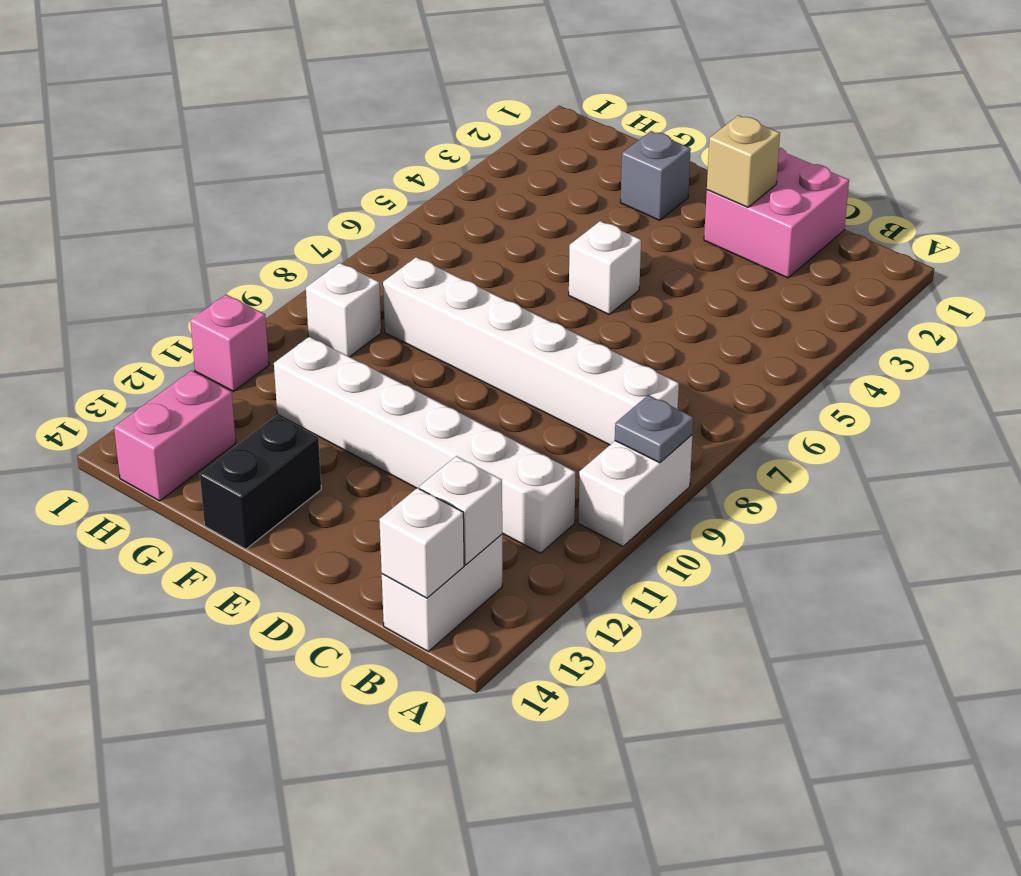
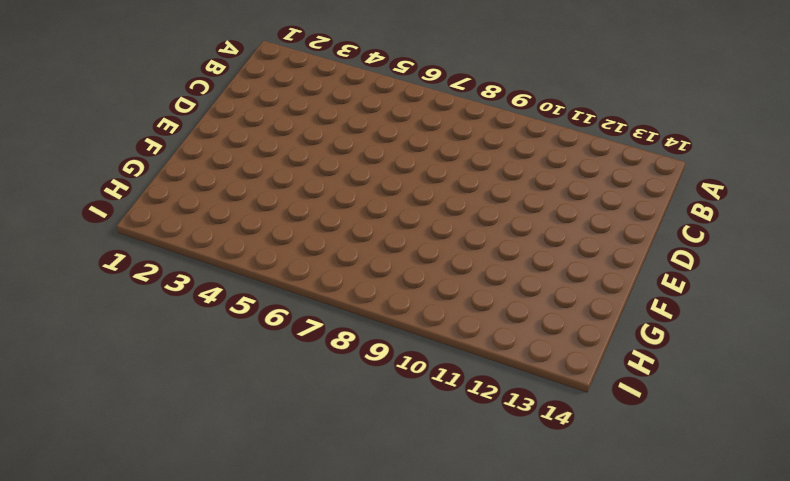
none -> white 1x2 brick [578,435,692,546]
none -> white 1x6 brick [383,257,679,445]
none -> white 1x6 brick [274,337,575,553]

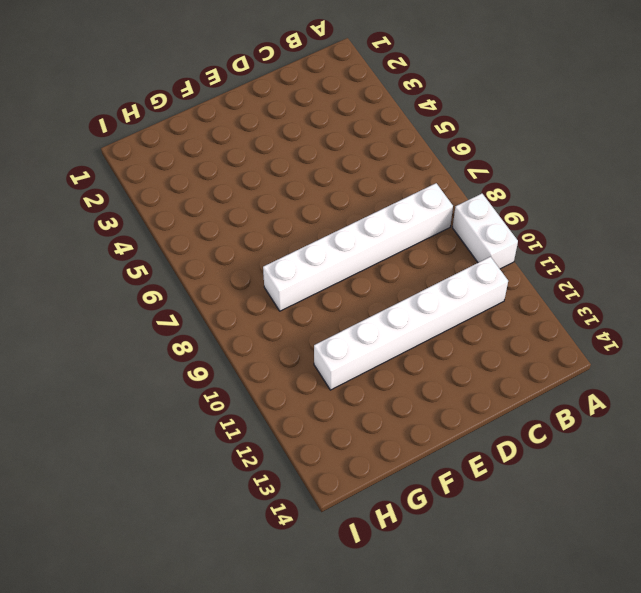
none -> white 1x2 brick [382,535,502,651]
none -> pink 2x2 brick [704,147,849,278]
none -> white 1x1 brick [569,221,641,314]

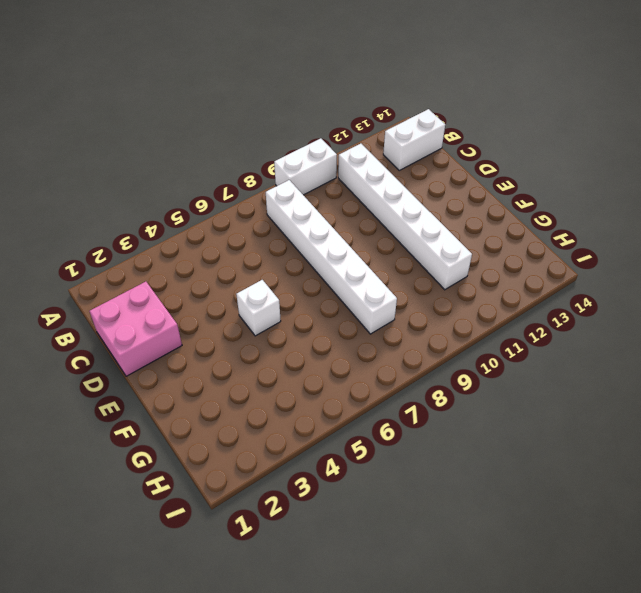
none -> grey 1x1 brick [620,131,691,220]
none -> black 1x2 brick [200,416,321,549]
none -> white 1x1 brick [306,263,381,357]

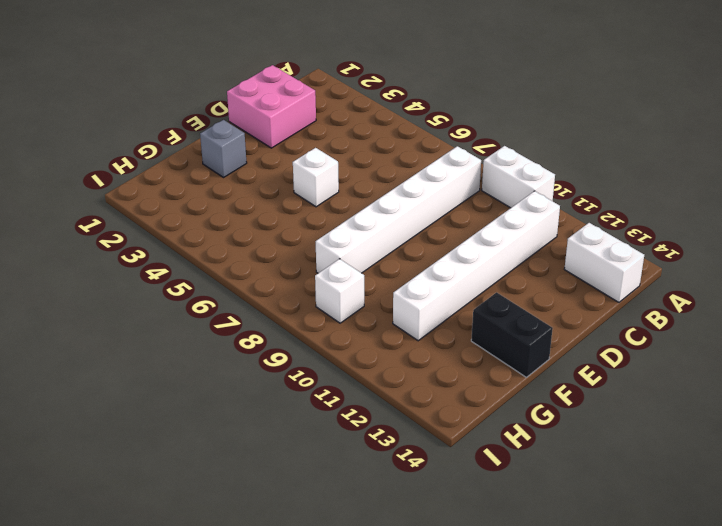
none -> pink 1x2 brick [114,371,236,501]
none -> pink 1x1 brick [190,295,269,391]
none -> grey 1x1 plate [615,395,693,463]

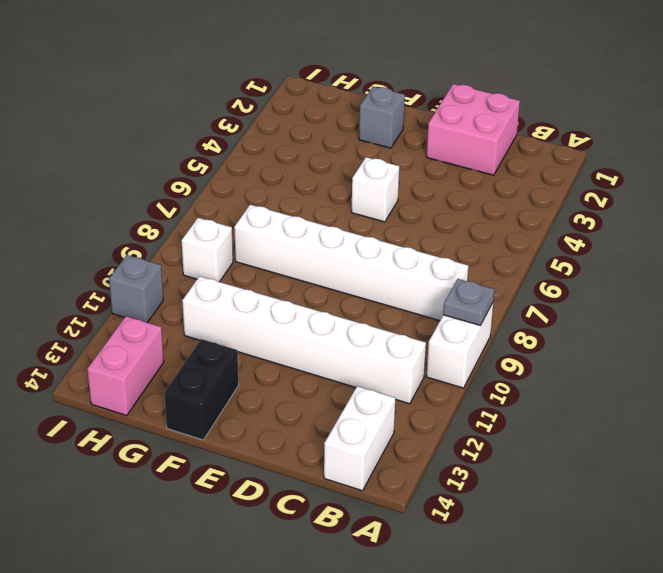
grey 1x1 brick [109,255,163,323] -> pink 1x1 brick [190,295,269,391]
none -> white 1x1 brick [419,456,502,565]
none -> white 1x1 brick [379,488,464,598]
none -> tan 1x1 brick [707,115,780,207]

